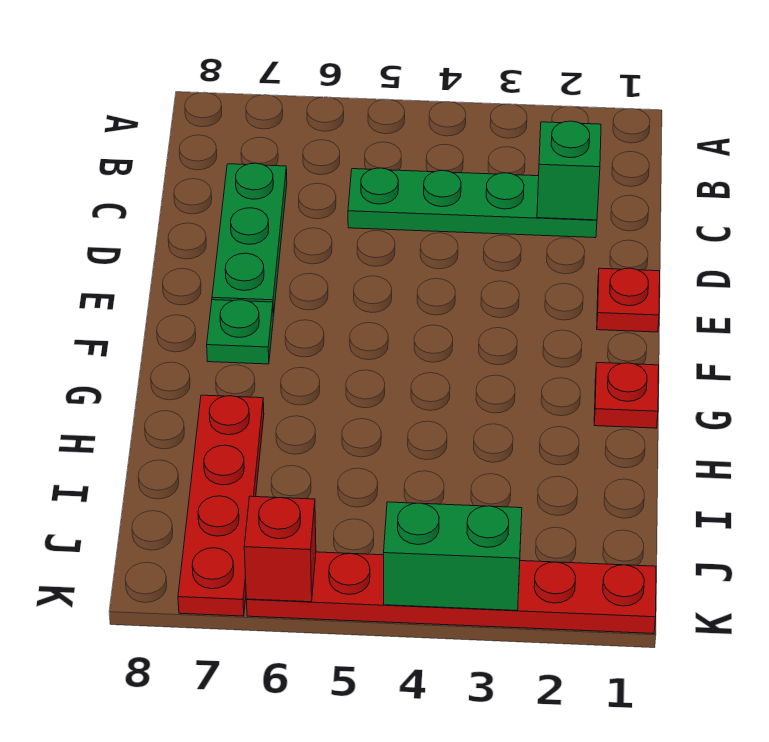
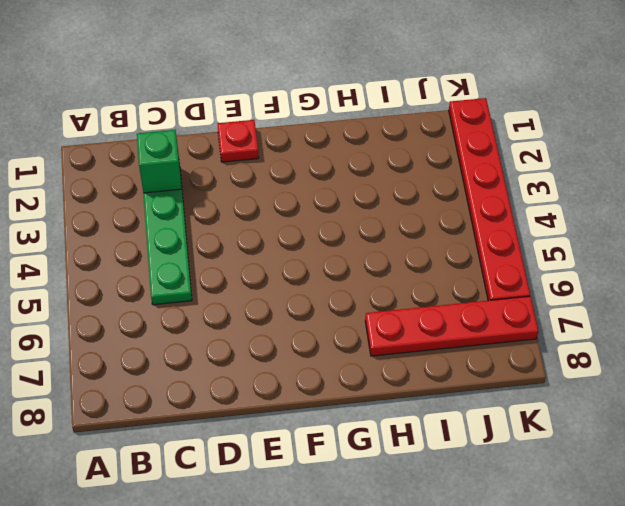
none -> green 1x3 plate [212,163,287,317]
none -> green 1x1 plate [207,300,274,364]

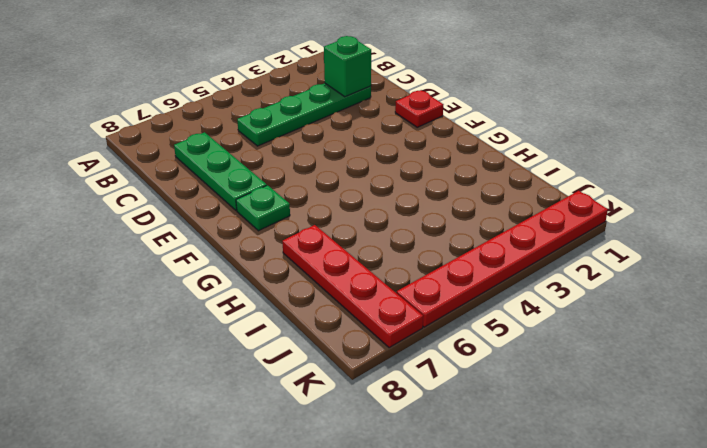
none -> red 1x1 plate [594,363,659,428]
none -> green 1x2 brick [384,502,522,610]

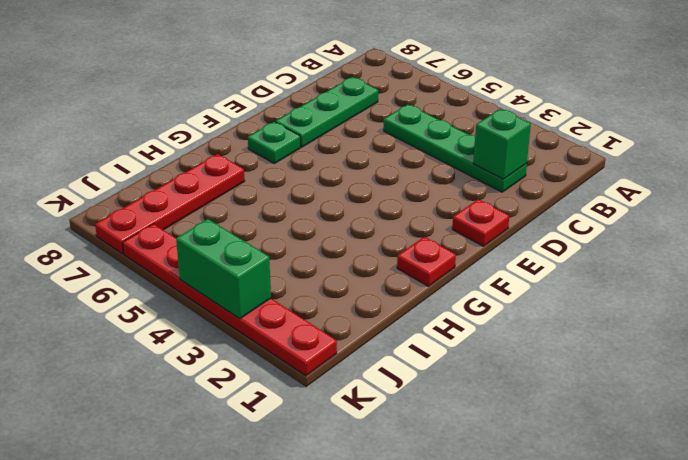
none -> red 1x1 brick [244,496,316,602]

